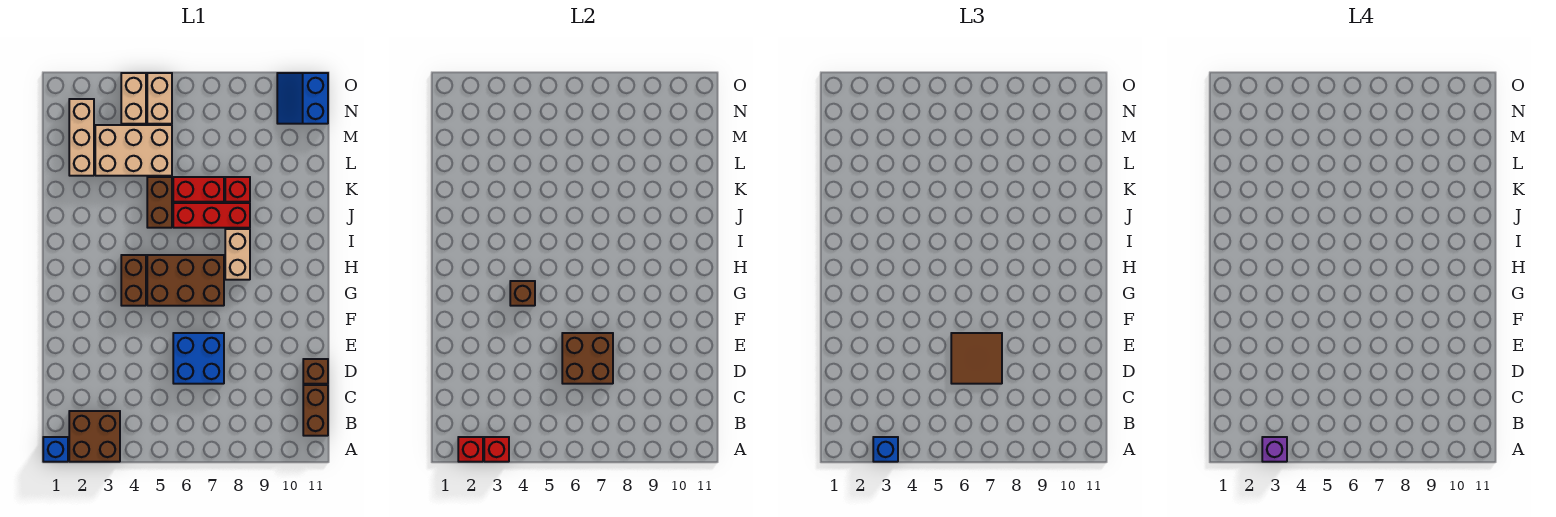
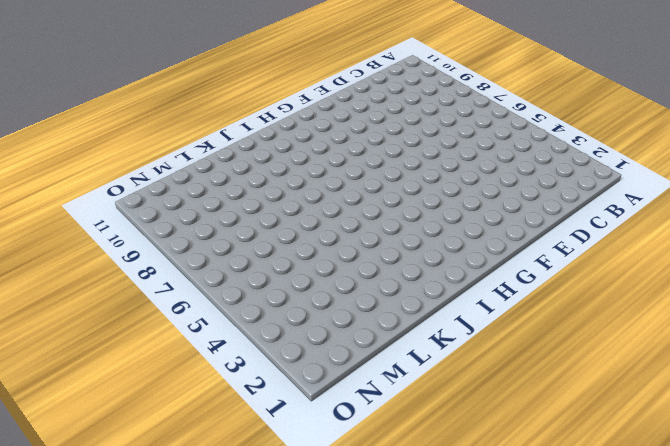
none -> blue 1x1 brick [43,437,68,462]
none -> brown 2x2 brick [69,411,120,462]
none -> brown 1x2 brick [303,385,328,436]

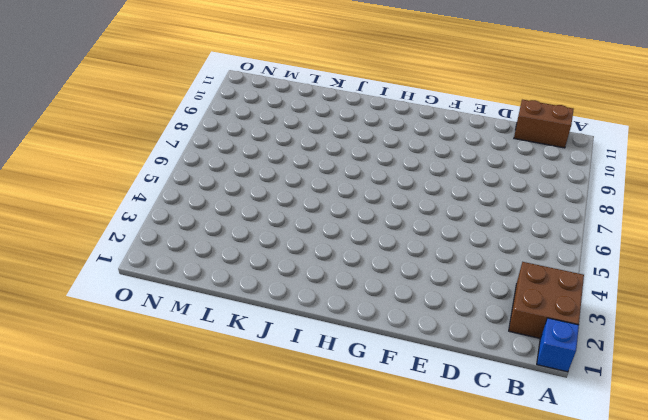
none -> blue 2x2 brick [173,333,224,384]
none -> brown 1x1 brick [303,359,328,384]
none -> brown 1x2 brick [121,255,146,306]

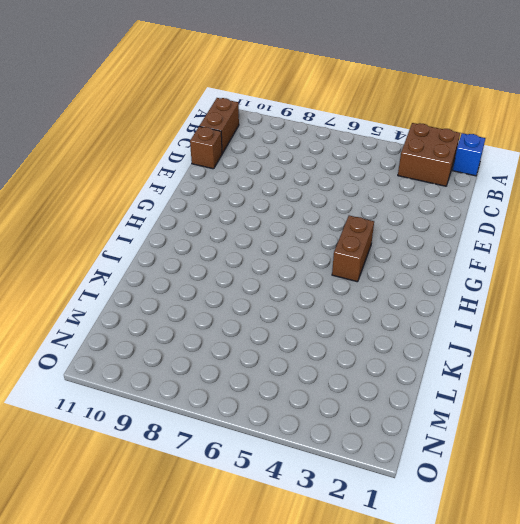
none -> blue 2x2 brick [173,333,224,384]
none -> brown 2x3 brick [147,255,224,306]
none -> tan 1x2 brick [225,229,250,280]

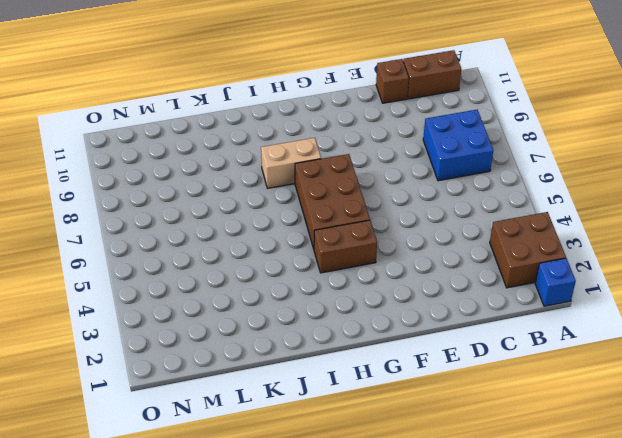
blue 2x2 brick [423,110,493,181] -> blue 2x2 brick moved to [173,333,224,384]
none -> brown 1x2 brick [147,177,172,228]
none -> red 1x3 brick [173,203,250,228]
none -> red 1x2 brick [173,177,224,202]

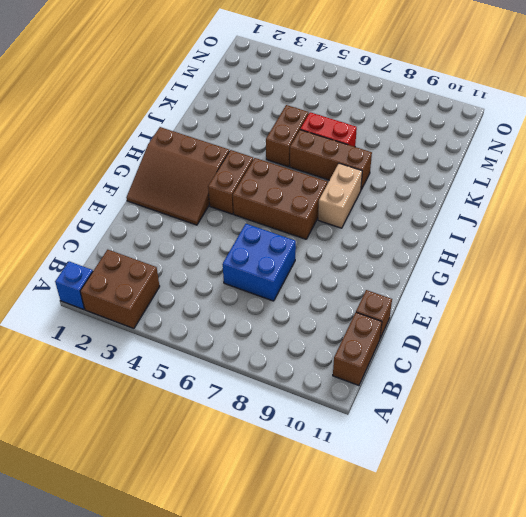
brown 3x3 slope [126,127,229,225] -> none
brown 1x3 brick [290,130,372,189] -> red 1x3 brick [173,203,250,228]
none -> red 1x1 brick [225,177,250,202]
none -> tan 1x3 brick [69,99,94,176]
none -> tan 2x3 brick [95,125,172,176]

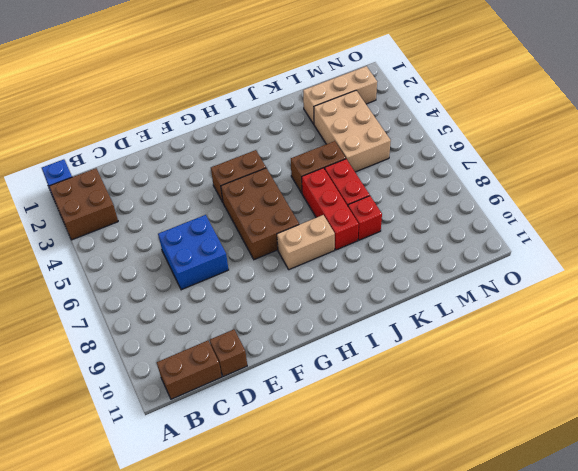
none -> tan 1x2 brick [121,73,146,124]
none -> tan 1x2 brick [147,73,172,124]
none -> blue 2x2 slope [277,73,328,124]

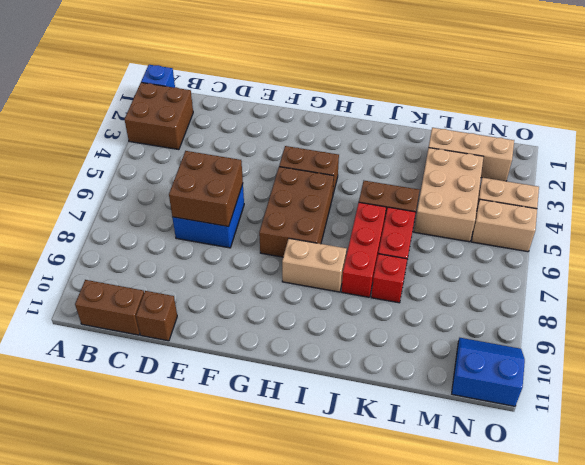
none -> red 1x1 brick [458,437,483,462]
none -> red 1x1 brick [484,437,509,462]
none -> brown 1x1 brick [510,281,535,306]

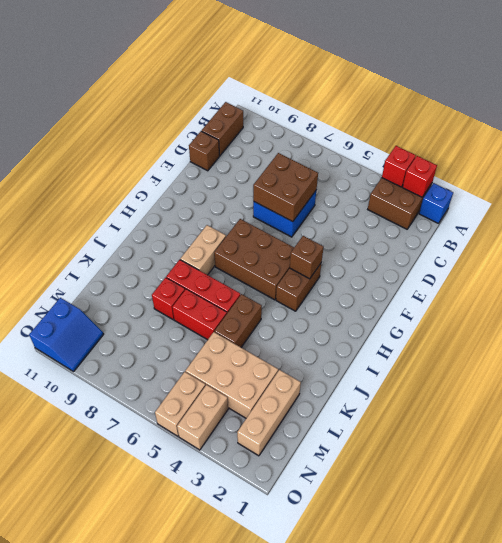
none -> blue 1x1 brick [873,437,898,462]
none -> brown 2x2 tile [951,333,1002,384]
none -> purple 1x1 brick [1262,437,1287,462]

